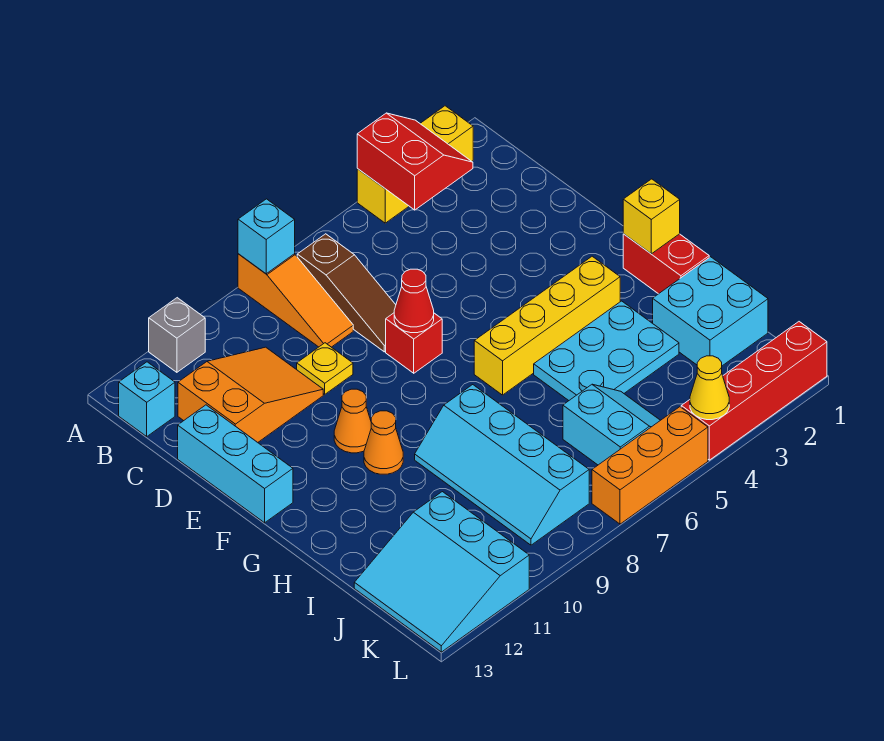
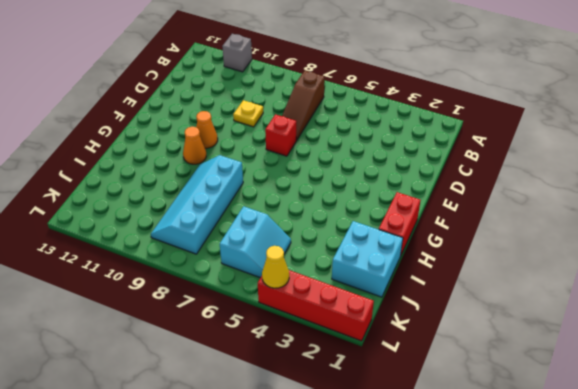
none -> yellow 1x3 brick [357,106,473,223]
none -> orange 1x3 slope [238,254,353,347]
none -> cyan 1x1 brick [119,362,175,436]

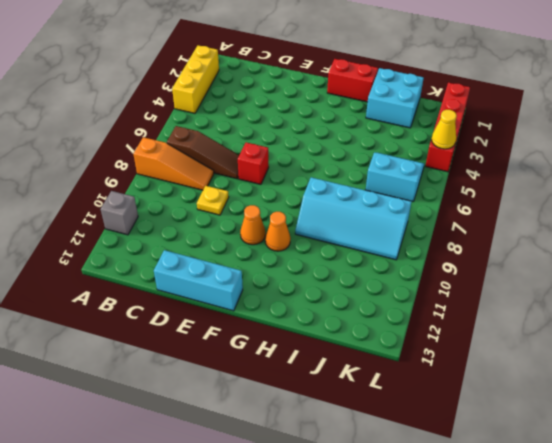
none -> cyan 1x1 brick [119,362,175,436]
none -> orange 2x3 slope [178,347,323,442]
none -> yellow 1x4 brick [474,256,620,395]

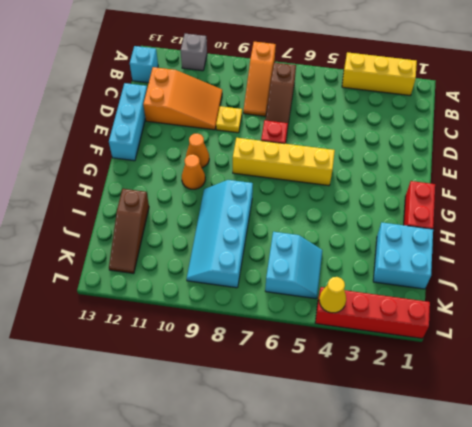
yellow 1x4 brick [233,138,335,186] -> yellow 1x4 brick moved to [474,256,620,395]
brown 1x3 slope [109,189,149,273] -> cyan 3x3 slope [354,492,529,652]
none -> cyan 2x3 plate [534,301,679,400]
none -> orange 1x3 brick [592,407,708,524]
none -> red 2x2 slope [357,113,473,210]

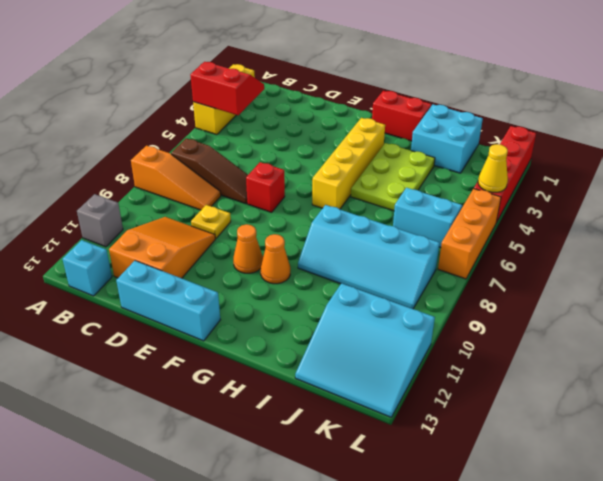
lime 2x3 plate [351,143,435,211] -> cyan 2x3 plate [534,301,679,400]
none -> cyan 1x1 brick [238,199,295,274]
none -> red 1x1 cone [394,269,434,333]
none -> yellow 1x1 brick [623,179,680,254]

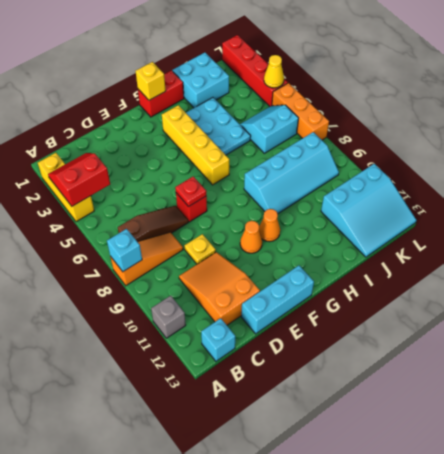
red 1x1 plate [175,176,206,207] -> red 1x1 cone [394,269,434,333]

